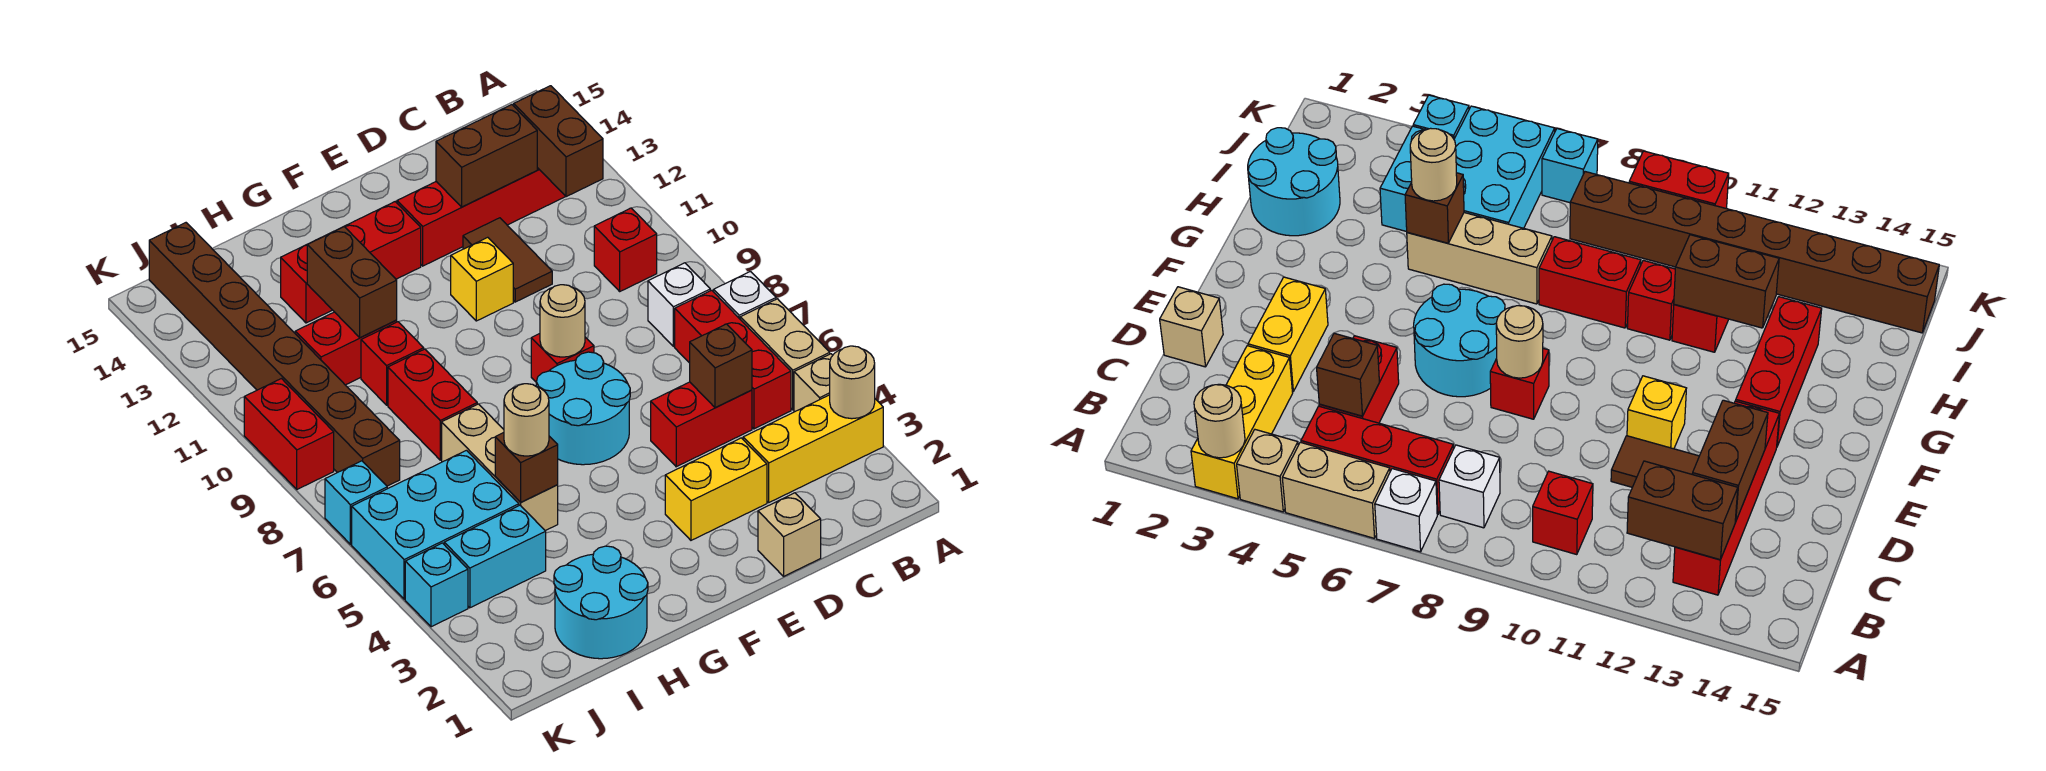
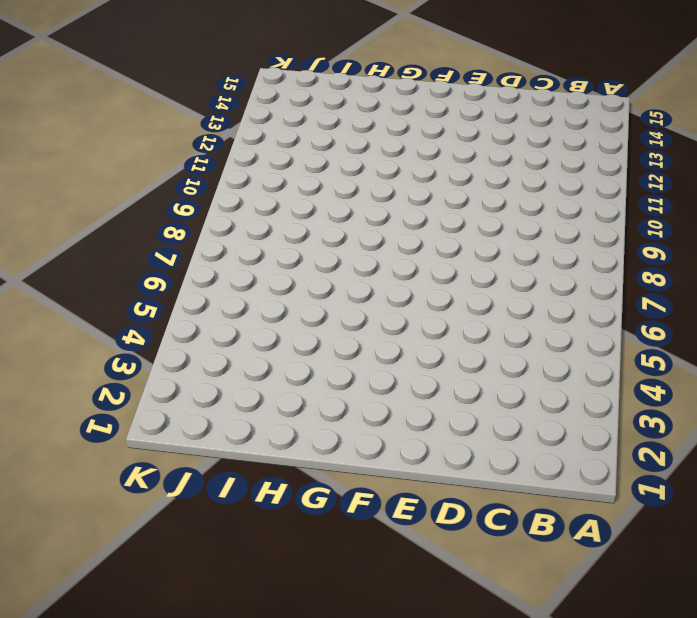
none -> yellow 1x3 brick [743,395,883,502]
none -> tan 1x1 brick [794,354,833,412]
none -> tan 1x2 brick [740,299,830,410]
none -> white 1x1 brick [714,272,776,319]

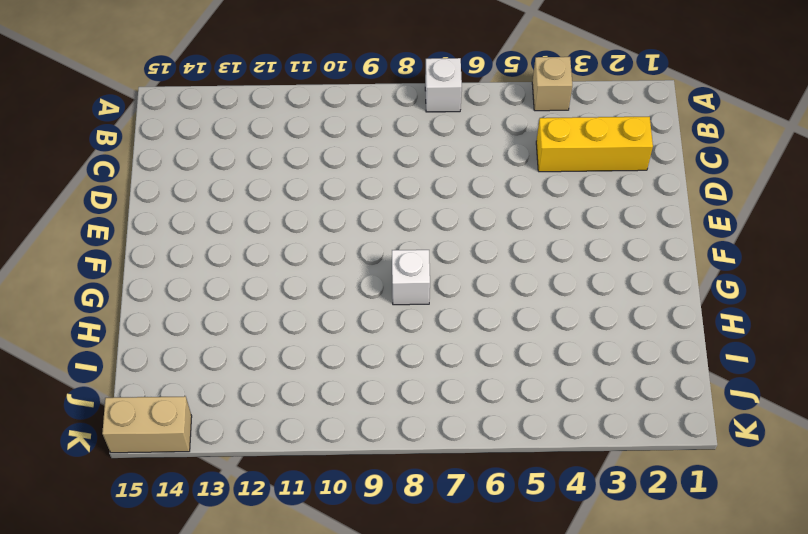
yellow 1x3 brick [536,117,653,172] -> yellow 1x3 brick turned to [743,395,883,502]
white 1x1 brick [392,250,430,305] -> white 1x1 brick moved to [648,263,710,346]
tan 1x2 brick [102,396,192,453] -> tan 1x2 brick moved to [740,299,830,410]
none -> red 1x3 brick [675,290,791,429]
none -> red 1x1 brick [594,208,657,291]
none -> red 1x4 brick [397,168,566,266]
none -> red 1x2 brick [651,382,752,467]

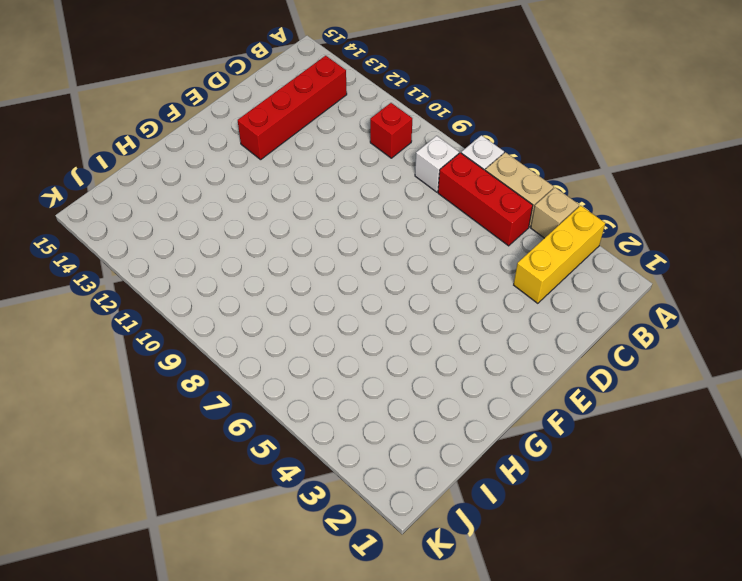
none -> red 1x2 brick [651,382,752,467]
none -> tan 1x1 brick [758,493,821,576]
none -> yellow 1x2 brick [665,438,767,540]
none -> brown 1x2 tile [463,218,552,302]

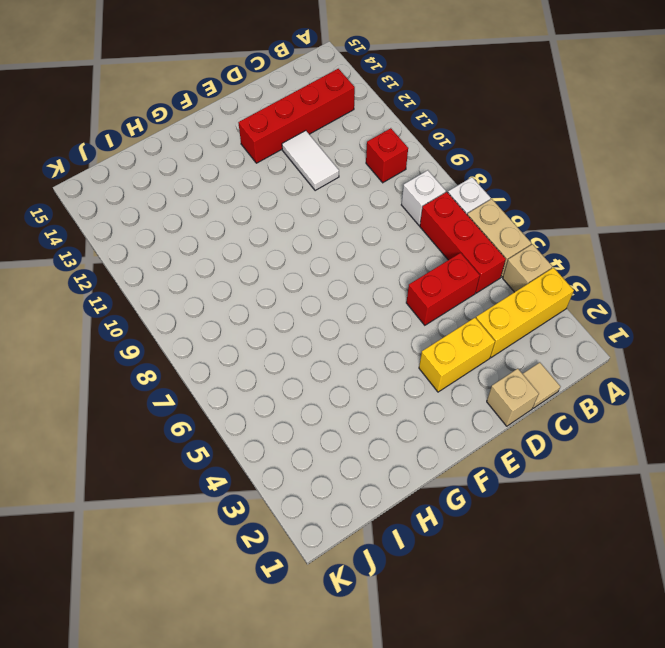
tan 1x1 tile [523,363,561,408] -> none
white 1x2 tile [282,131,339,191] -> brown 1x2 tile [463,218,552,302]
none -> cyan 2x2 round brick [536,352,630,465]
none -> red 1x1 brick [531,334,594,382]
none -> yellow 1x1 brick [451,237,513,321]
none -> red 1x3 brick [281,202,421,323]

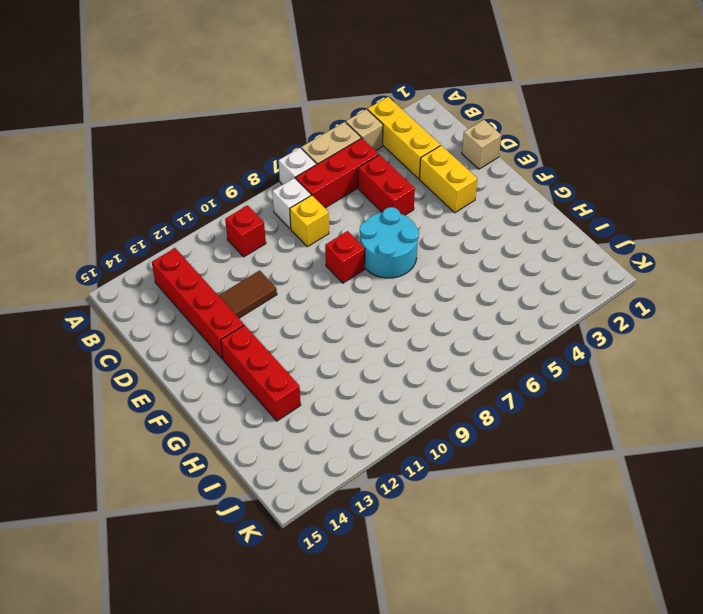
yellow 1x1 brick [290,195,329,247] -> yellow 1x1 brick moved to [451,237,513,321]
none -> cyan 2x2 round brick [554,546,648,659]
none -> tan 1x3 brick [442,404,558,531]
none -> red 1x2 brick [388,349,477,460]
none -> red 1x1 brick [361,322,424,405]

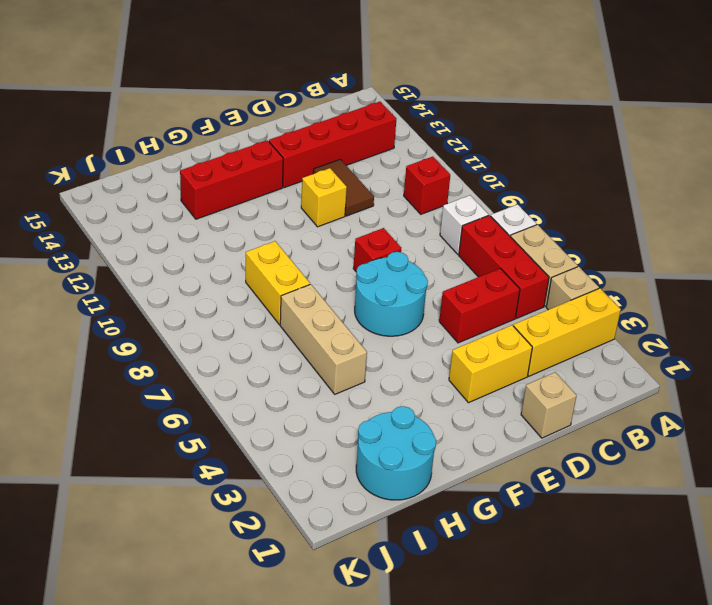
yellow 1x2 brick [246,241,310,325] -> red 1x2 brick [388,349,477,460]
none -> red 1x1 brick [361,322,424,405]
none -> red 1x2 brick [295,312,397,385]
none -> cyan 1x2 brick [444,505,546,608]
none -> cyan 2x3 brick [352,450,519,599]

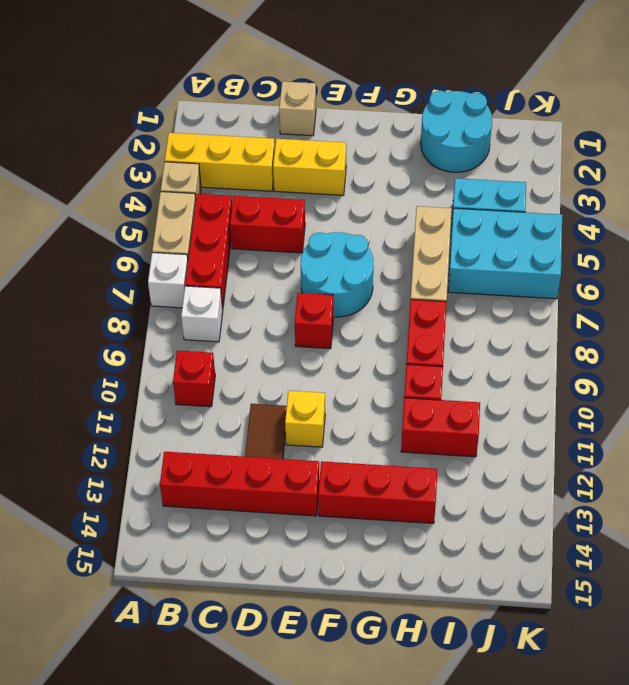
none -> brown 1x8 brick [149,223,400,486]
none -> cyan 1x1 brick [405,543,468,627]
none -> cyan 1x1 brick [325,461,387,544]
none -> red 1x2 brick [244,379,334,489]

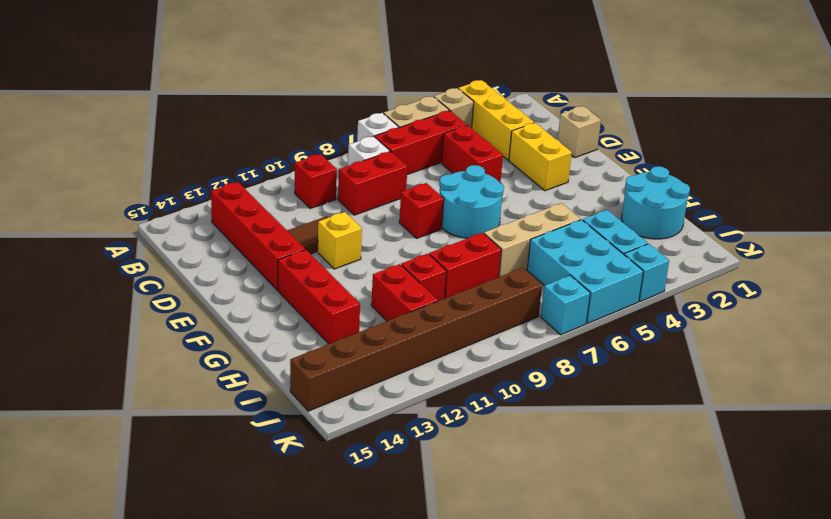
red 1x2 brick [338,151,408,215] -> red 1x2 brick moved to [244,379,334,489]
none -> tan 1x1 round brick [830,346,875,419]
none -> brown 1x2 brick [514,86,603,197]
none -> brown 1x1 brick [690,324,752,408]
none -> brown 1x2 brick [436,105,537,207]

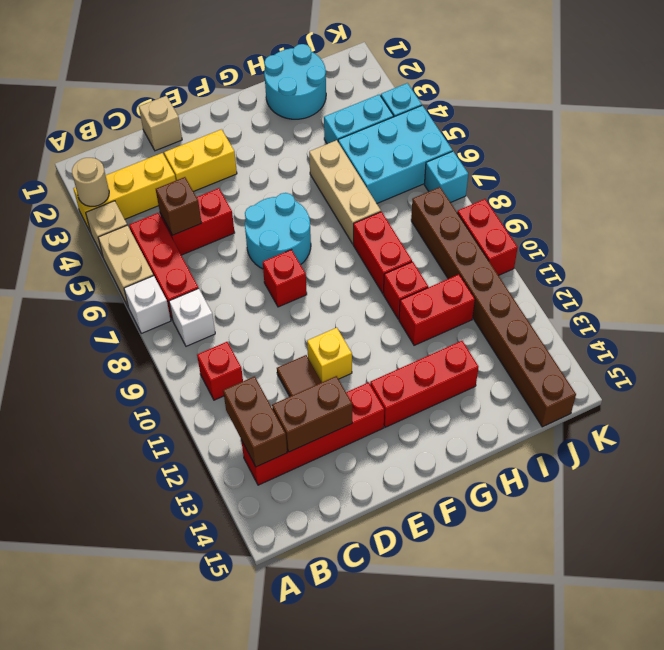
none -> tan 1x1 round brick [540,285,585,357]
none -> brown 1x1 brick [495,433,558,502]
none -> brown 1x2 brick [307,227,397,338]
none -> tan 1x1 round brick [504,384,549,456]

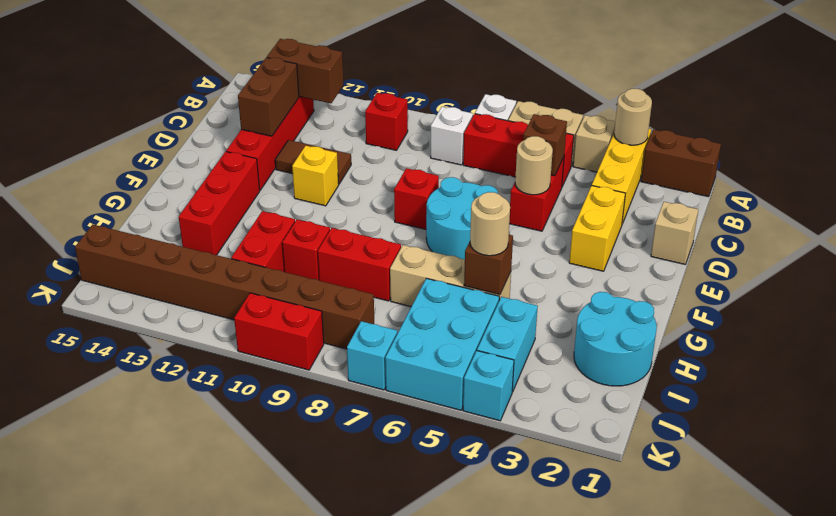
brown 1x2 brick [641,130,721,197] -> brown 1x2 brick moved to [307,227,397,338]
tan 1x1 round brick [515,136,553,195] -> tan 1x1 round brick moved to [540,285,585,357]

